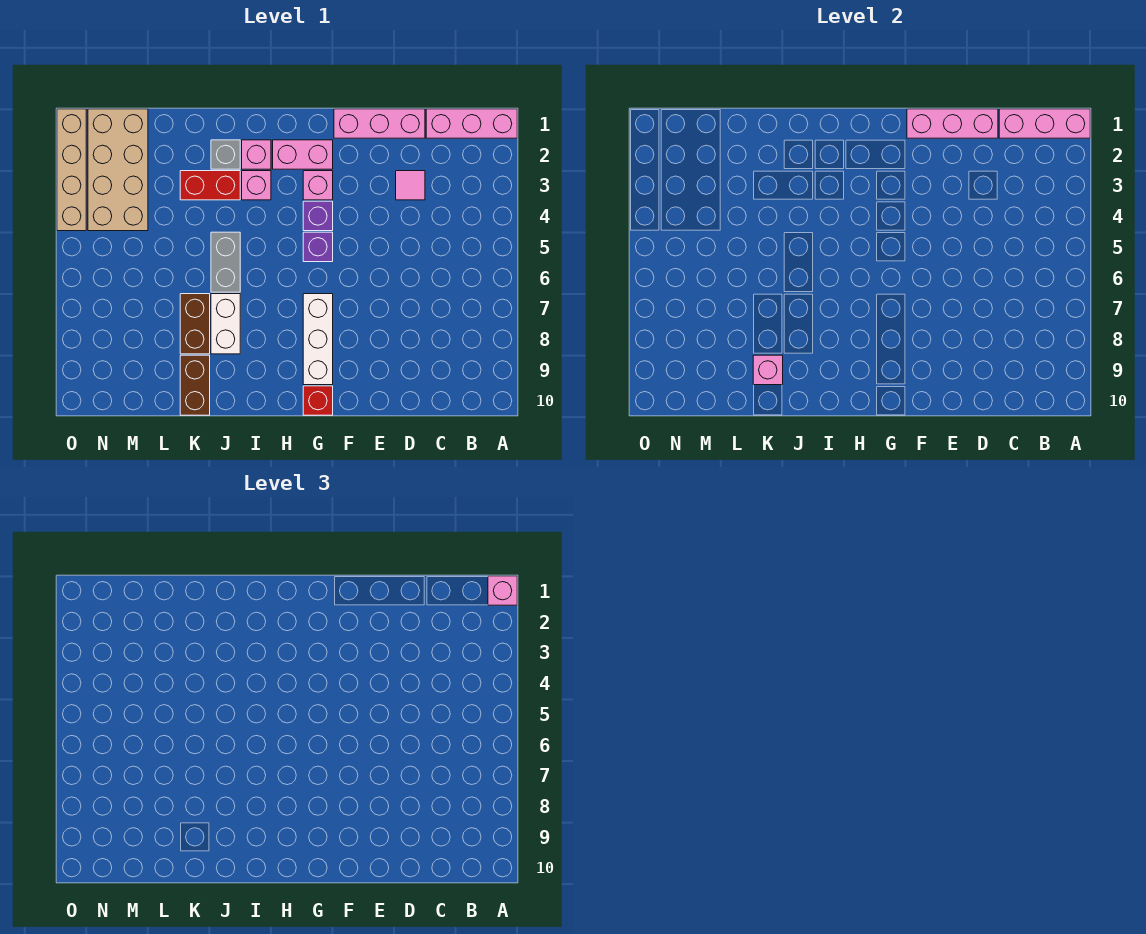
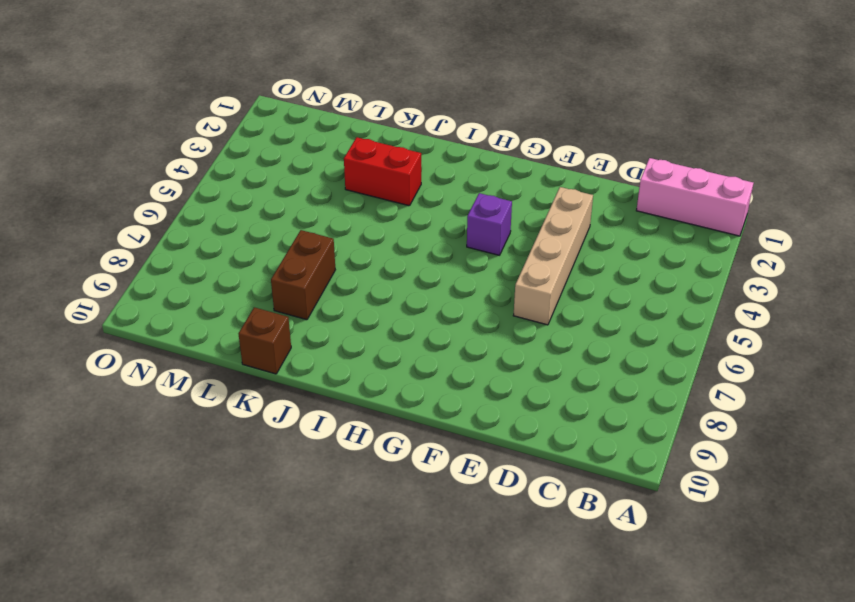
tan 1x4 brick [513,187,593,325] -> tan 1x4 brick moved to [57,109,86,231]
brown 1x1 brick [239,307,291,374] -> brown 1x2 brick [180,355,210,415]
none -> pink 1x3 brick [334,109,425,138]
none -> pink 1x1 tile [396,171,425,200]
none -> pink 1x2 brick [273,140,333,169]

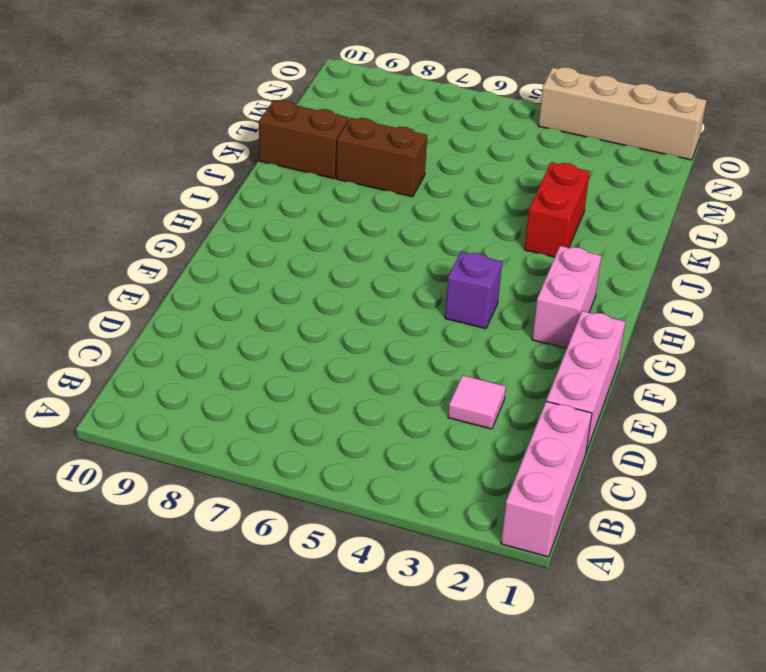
none -> pink 1x1 brick [303,171,333,200]
none -> purple 1x1 brick [303,232,333,262]
none -> white 1x3 brick [303,294,333,385]

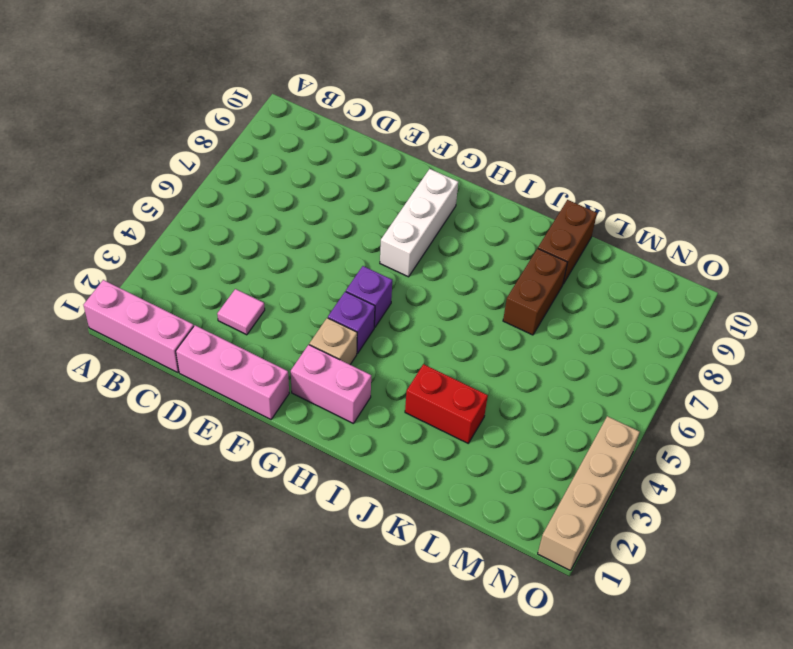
tan 1x1 brick [309,318,357,364] -> pink 1x1 brick [303,171,333,200]
none -> red 1x1 brick [303,386,333,415]
none -> pink 1x1 brick [242,140,271,169]
none -> pink 1x1 brick [242,171,271,200]

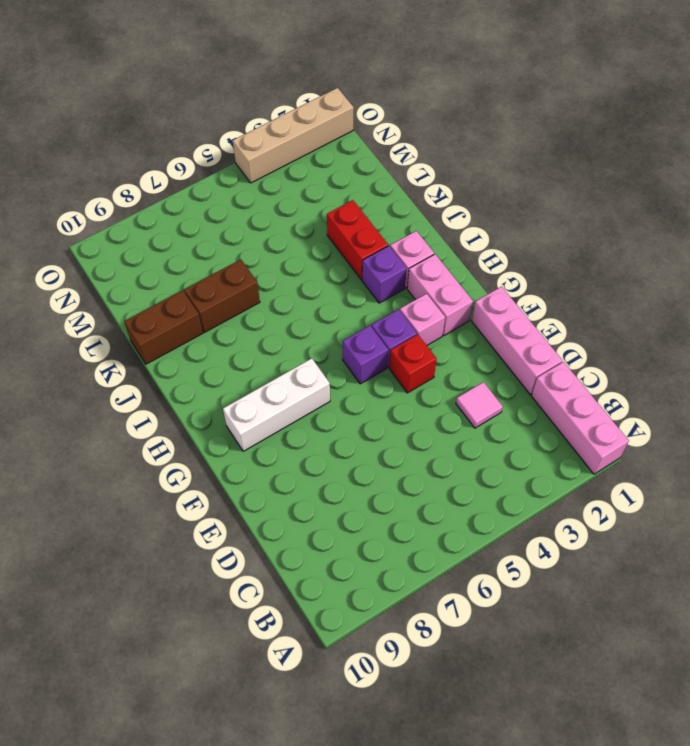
red 1x1 brick [389,335,437,393] -> red 1x1 brick moved to [303,386,333,415]
purple 1x1 brick [362,246,407,303] -> pink 1x1 brick [242,171,271,200]
none -> grey 1x1 brick [211,140,240,169]
none -> grey 1x2 brick [211,232,240,292]
none -> white 1x2 brick [211,294,240,354]

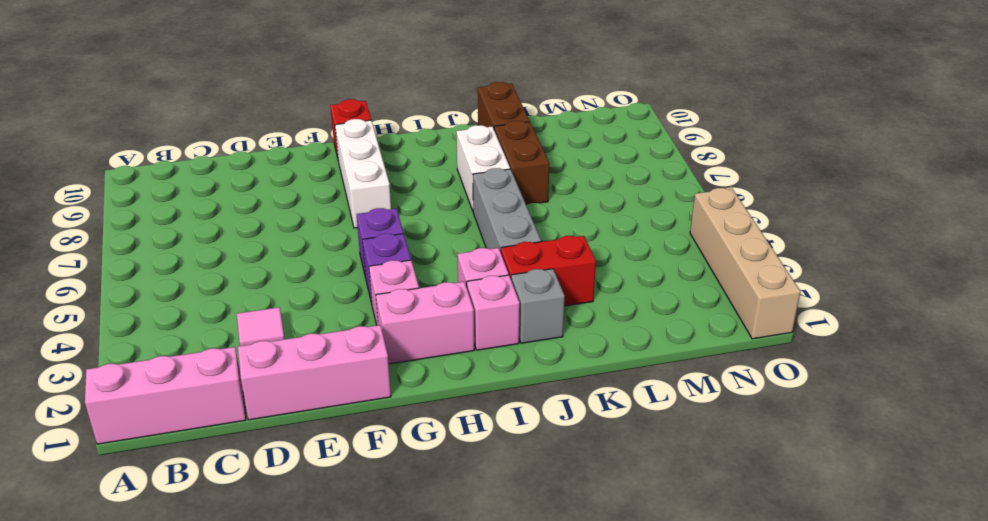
grey 1x3 brick [473,168,541,252] -> grey 1x2 brick [211,232,240,292]
none -> tan 2x4 brick [88,109,148,231]
none -> pink 1x3 brick [999,109,1090,138]
none -> pink 1x3 brick [907,109,998,138]

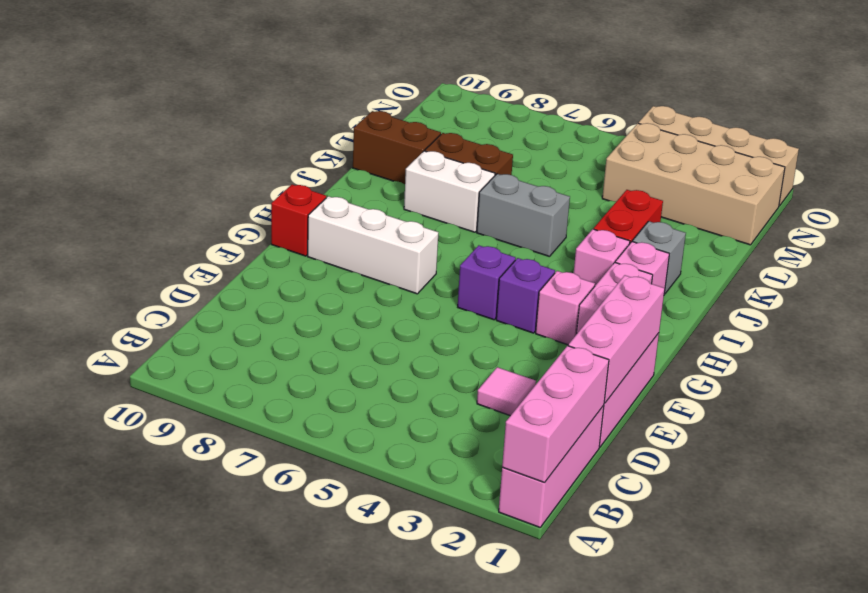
none -> pink 1x1 brick [753,355,783,385]
none -> pink 1x1 brick [488,576,517,605]

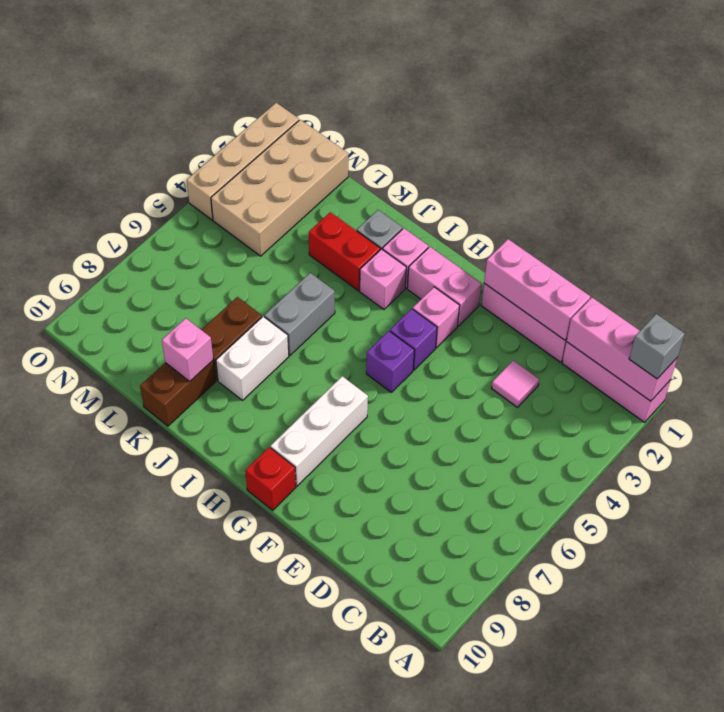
grey 1x1 brick [629,314,685,379] -> pink 1x1 brick [488,576,517,605]

